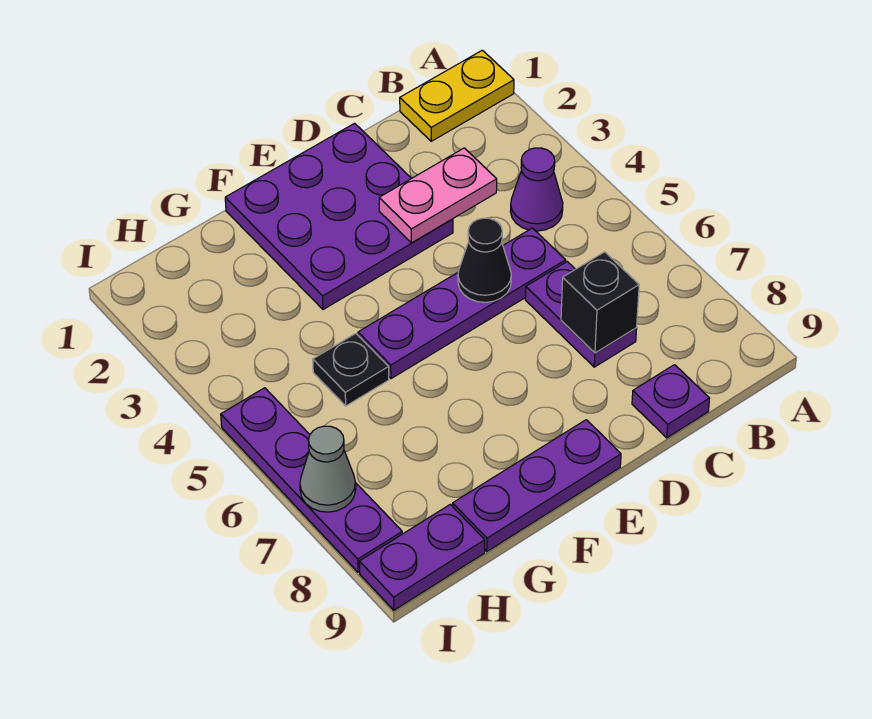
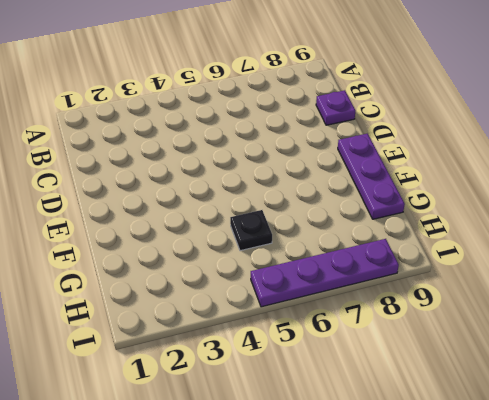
none -> yellow 1x2 plate [400,50,514,141]
none -> purple 1x1 cone [510,148,563,231]
none -> purple 1x4 plate [358,228,566,379]

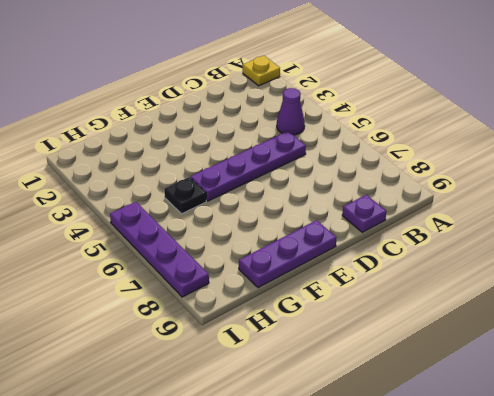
yellow 1x1 plate [243,56,280,86] -> yellow 1x2 plate [400,50,514,141]
none -> purple 1x2 plate [525,262,637,367]
none -> purple 3x3 plate [225,123,453,310]
none -> purple 1x2 plate [359,504,485,610]

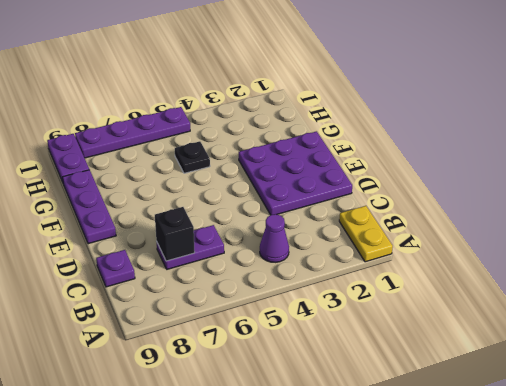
none -> purple 1x4 plate [358,228,566,379]
none -> pink 1x2 plate [379,148,497,243]
none -> black 1x1 cone [458,218,511,302]

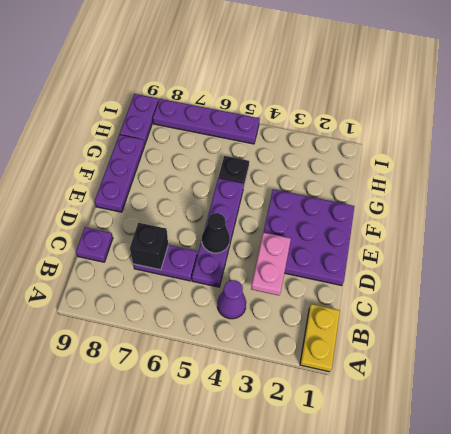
none -> grey 1x1 cone [300,426,356,512]

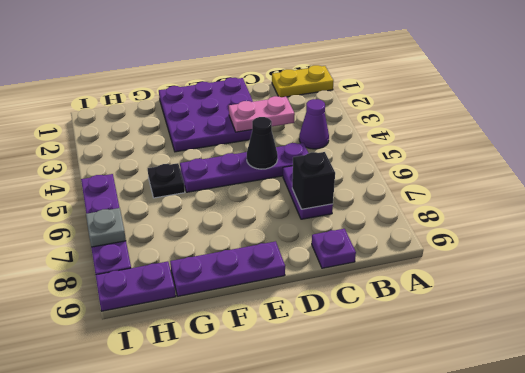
grey 1x1 plate [86,208,126,247] -> grey 1x1 cone [300,426,356,512]

